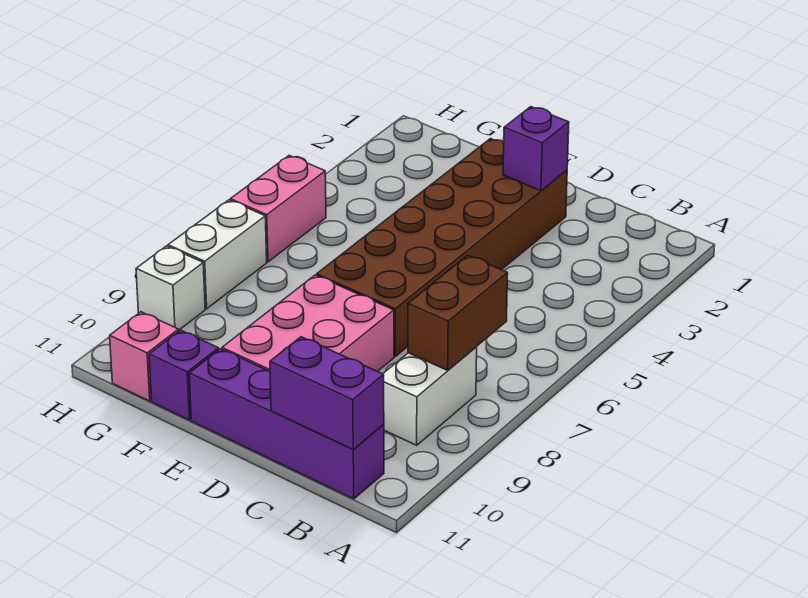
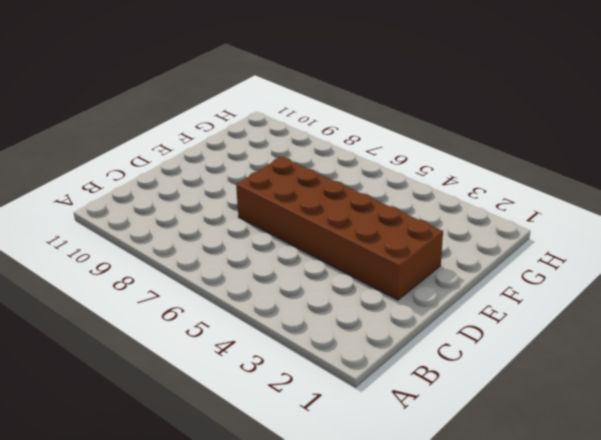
none -> white 1x2 brick [383,347,477,445]
none -> purple 1x4 brick [189,349,384,499]
none -> pink 2x3 brick [222,275,394,371]

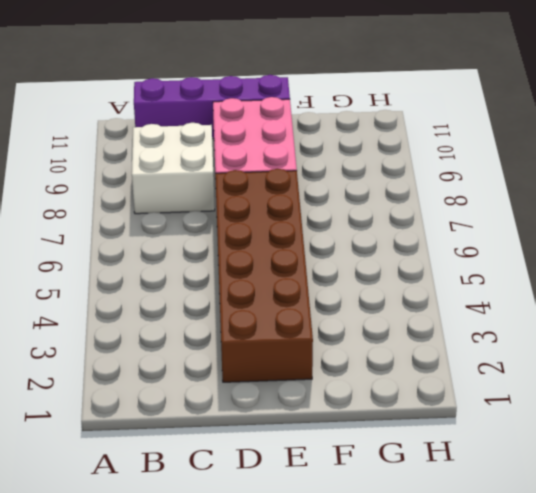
white 2x2 brick [132,123,215,214] -> white 1x2 brick [383,347,477,445]
none -> purple 1x1 brick [149,330,219,420]
none -> pink 1x1 brick [110,312,179,401]
none -> pink 1x2 brick [230,155,326,262]

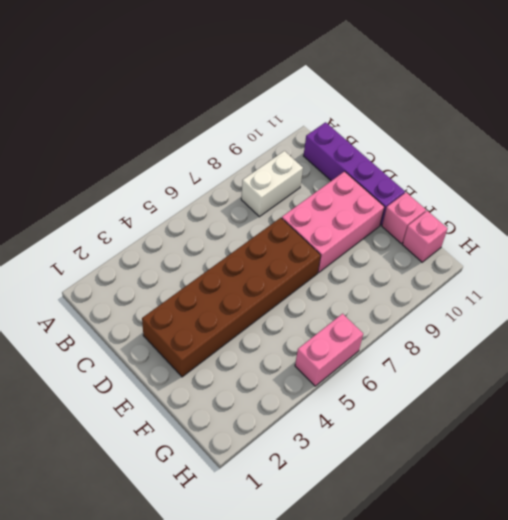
pink 1x1 brick [382,192,426,243] -> purple 1x1 brick [149,330,219,420]
none -> white 1x2 brick [168,200,267,309]
none -> white 1x1 brick [136,246,205,330]
none -> brown 1x2 brick [408,255,508,370]

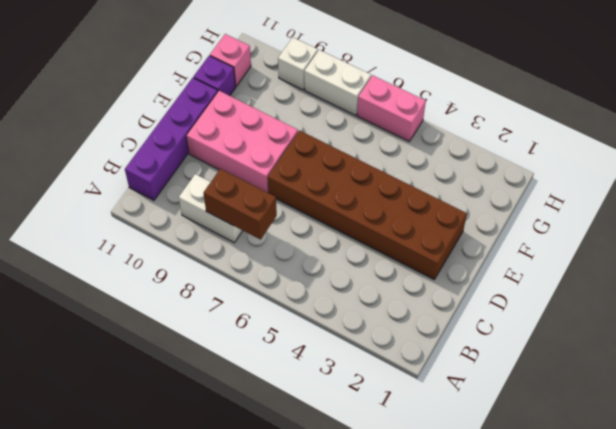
none -> purple 1x2 brick [270,337,384,450]
none -> purple 1x1 brick [503,107,569,191]

